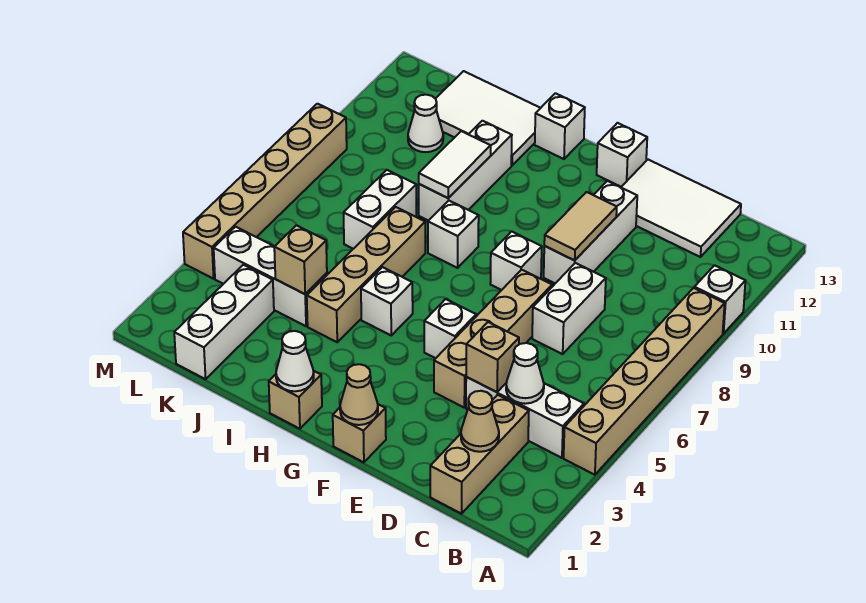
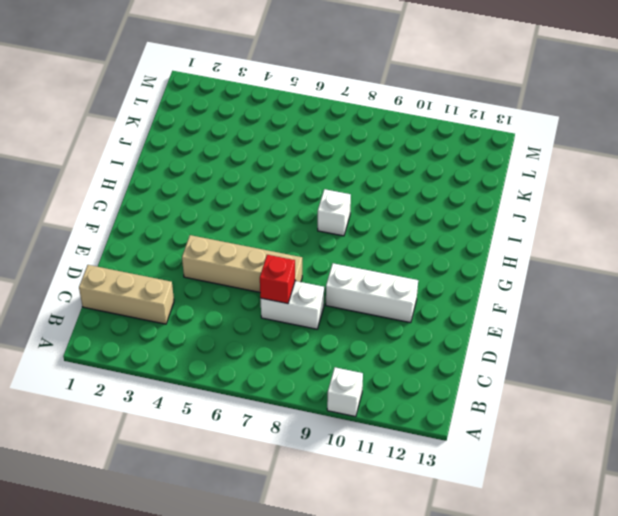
red 1x1 brick [260,255,295,304] -> none
none -> tan 1x6 brick [564,288,725,475]
none -> white 1x3 brick [466,377,584,458]
none -> white 2x3 tile [621,160,741,257]
none -> tan 1x1 brick [333,404,386,462]

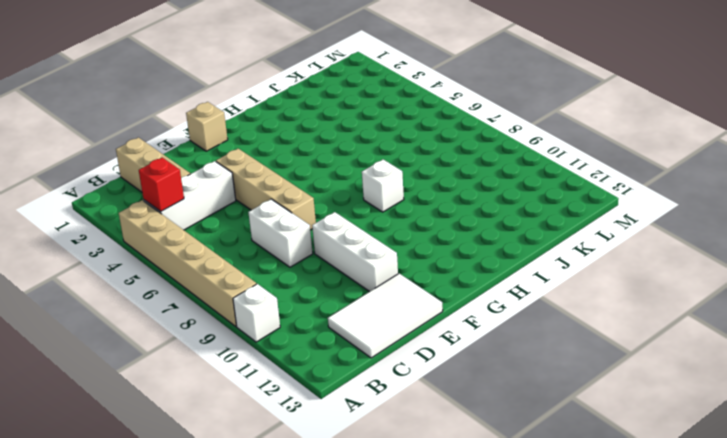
red 1x1 brick [139,158,184,211] -> none
none -> white 1x1 brick [424,299,476,358]
none -> white 1x1 brick [490,231,542,290]
none -> white 1x1 brick [597,123,647,187]
none -> tan 1x1 brick [269,371,322,429]

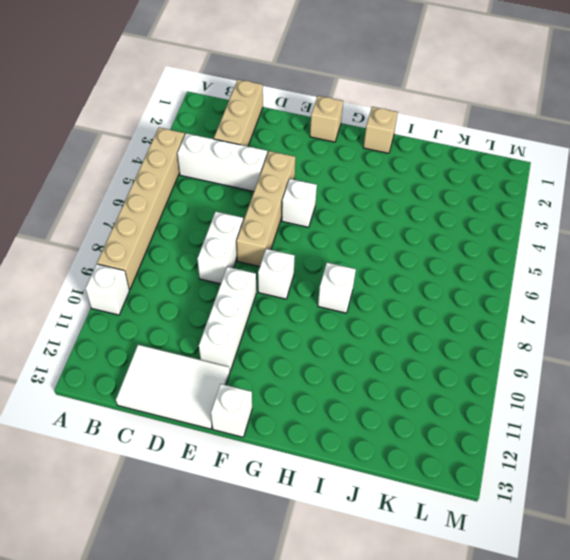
none -> white 1x1 brick [361,267,413,335]
none -> white 1x1 brick [535,93,585,159]
none -> tan 1x4 brick [307,207,425,342]
none -> white 1x3 brick [419,121,512,221]

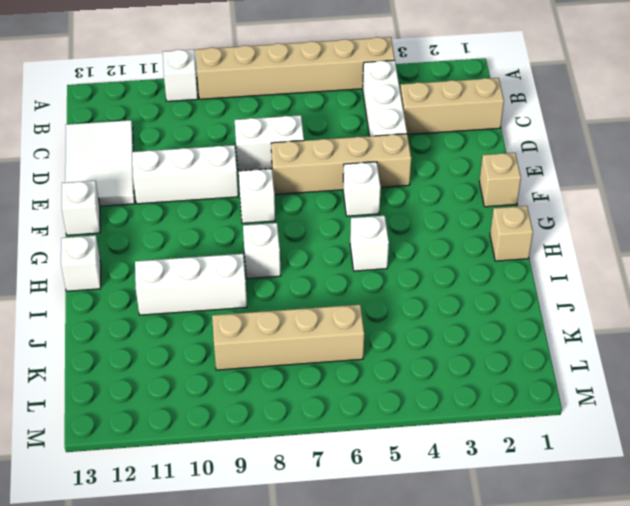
tan 1x4 brick [212,305,364,370] -> tan 1x4 brick moved to [307,207,425,342]
none -> white 2x3 tile [436,71,540,165]
none -> white 1x3 brick [214,227,327,326]
none -> white 1x2 brick [344,170,416,249]
none -> white 1x3 brick [174,265,274,379]

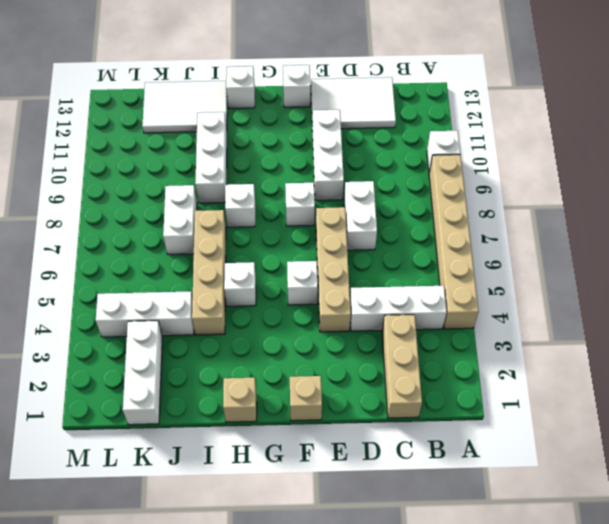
none -> white 1x1 cone [408,95,443,152]
none -> tan 1x6 brick [183,104,347,279]
none -> tan 1x1 cone [461,391,499,452]
none -> white 1x1 cone [506,343,544,404]

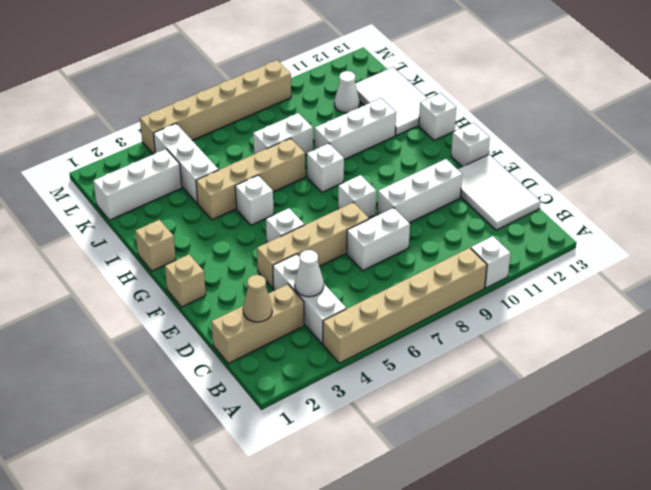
none -> tan 1x1 brick [466,322,519,392]
none -> tan 1x2 tile [544,192,617,260]
none -> tan 1x1 cone [340,364,378,425]
none -> white 1x1 cone [276,331,314,391]

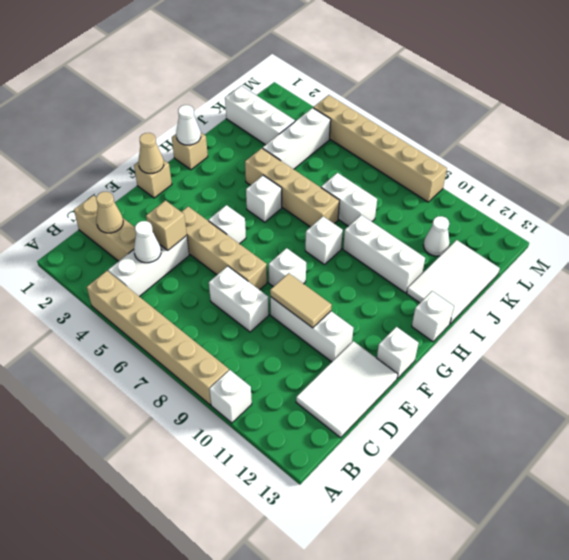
none -> white 1x2 tile [419,131,491,198]
none -> tan 1x1 brick [274,225,327,294]

